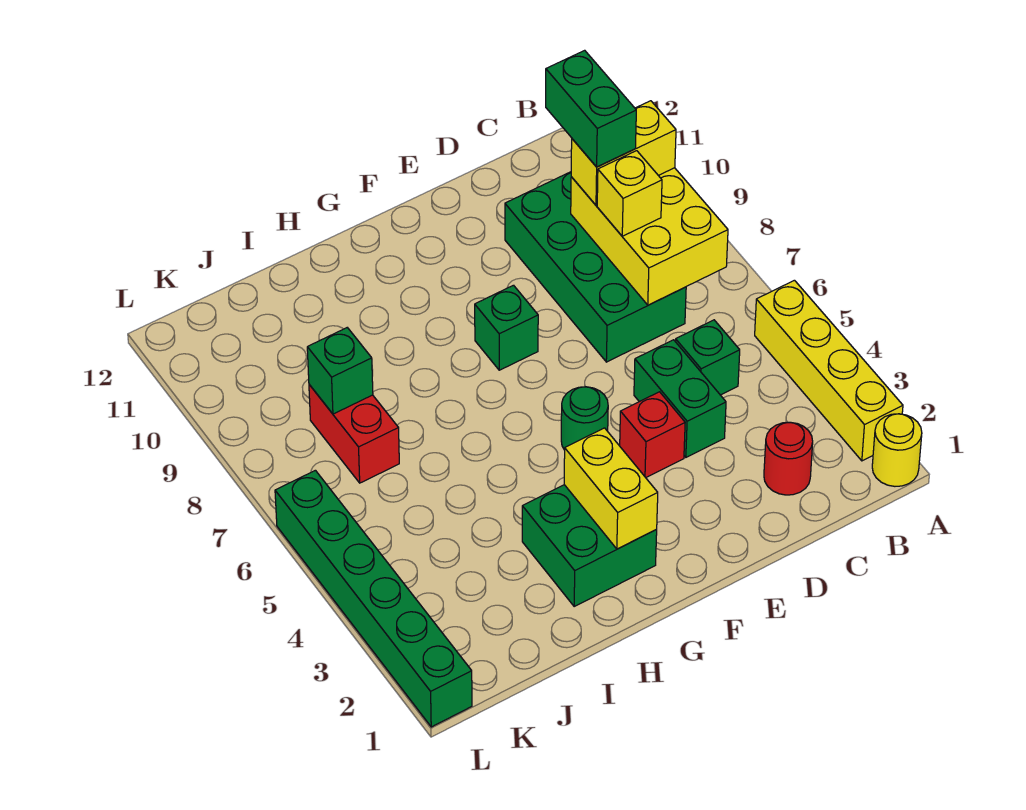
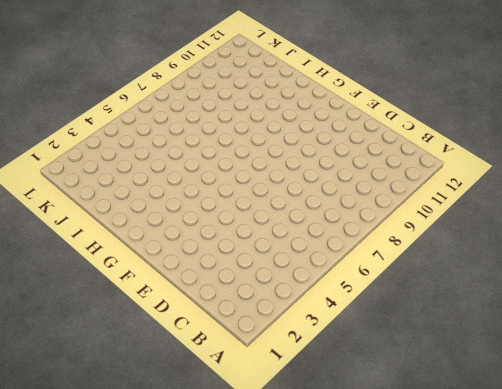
none -> yellow 1x1 round brick [872,414,922,486]
none -> yellow 1x4 brick [755,280,903,461]
none -> red 1x1 round brick [764,422,813,495]

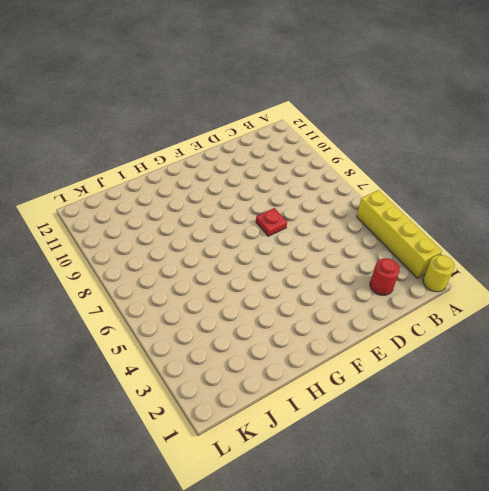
red 1x1 plate [256,208,287,236] -> none
none -> green 1x1 brick [675,320,740,395]
none -> green 2x4 brick [505,172,686,362]
none -> green 1x2 brick [634,340,726,457]

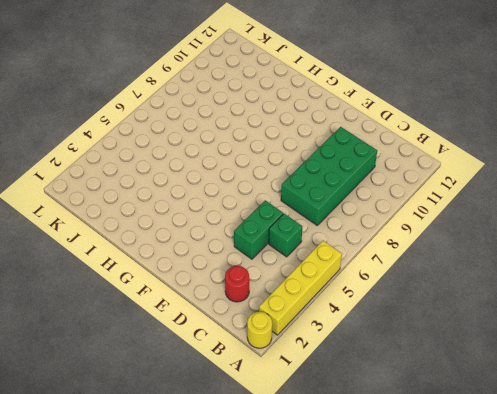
none -> red 1x1 brick [620,392,685,478]
none -> green 1x1 round brick [561,387,608,450]
none -> green 1x1 brick [475,285,538,370]

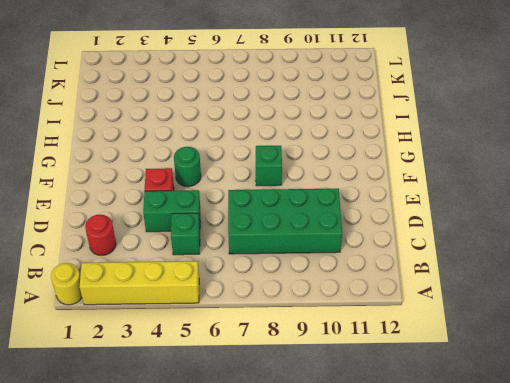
none -> green 2x2 brick [522,485,657,606]
none -> red 1x2 brick [309,385,399,483]
none -> green 1x6 brick [275,470,472,727]

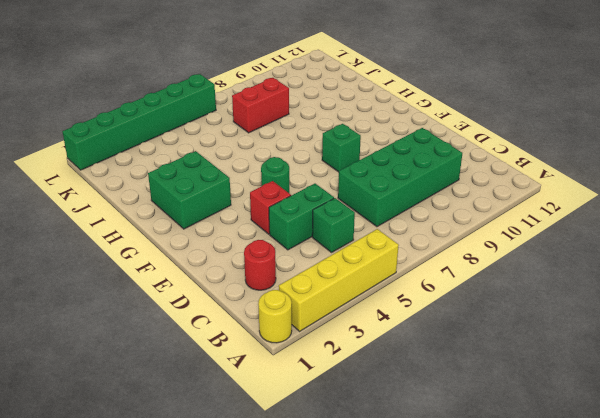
none -> yellow 2x3 brick [571,168,728,305]
none -> yellow 1x2 brick [564,428,658,549]
none -> green 1x1 brick [307,328,373,414]

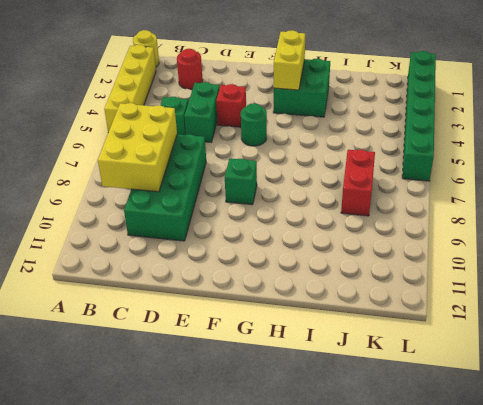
none -> green 1x1 brick [307,328,373,414]
none -> yellow 1x2 brick [571,101,676,205]
none -> yellow 1x1 brick [597,151,662,236]

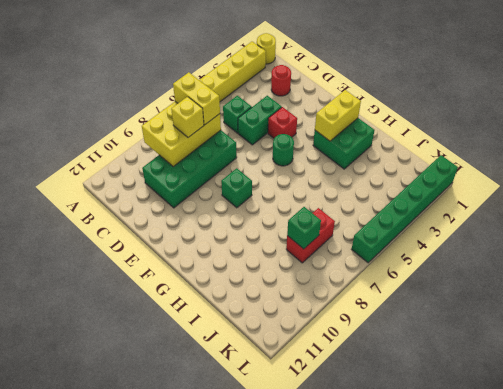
yellow 1x2 brick [173,72,220,125] -> yellow 1x2 brick moved to [571,101,676,205]
none -> green 1x2 brick [546,50,636,167]

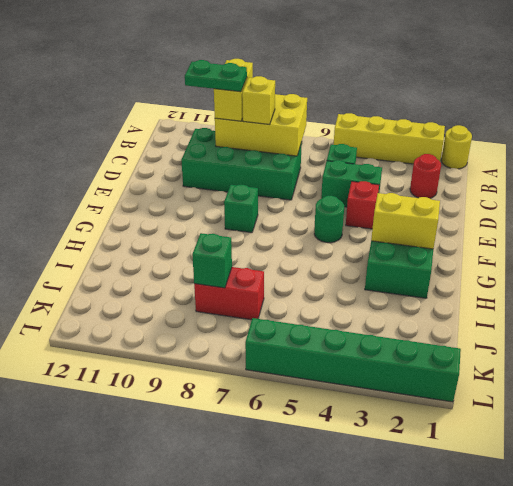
green 1x2 plate [185,60,247,92] -> green 1x2 brick [546,50,636,167]

